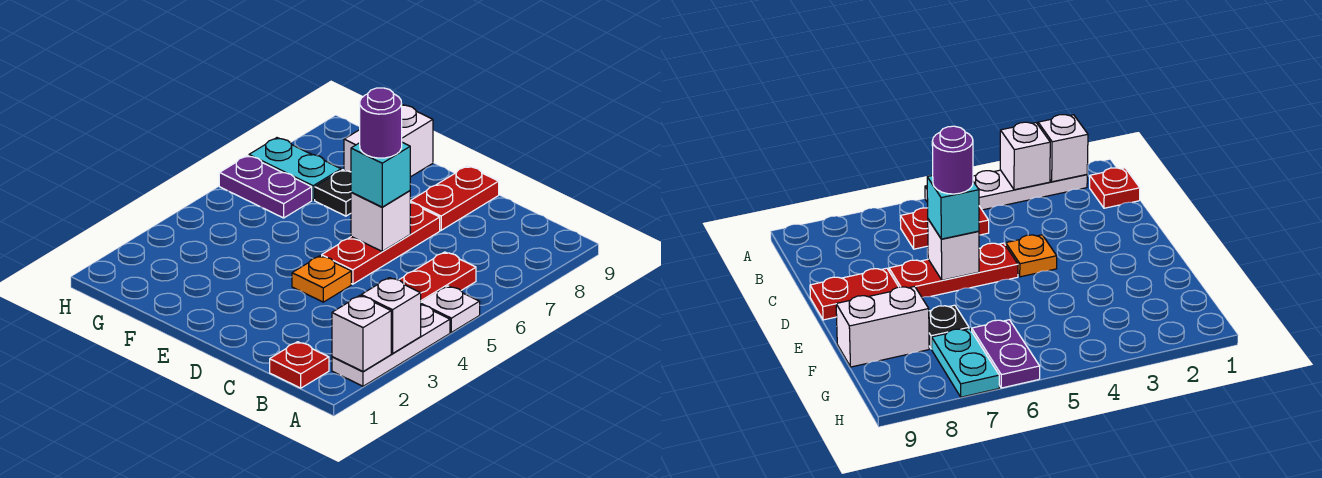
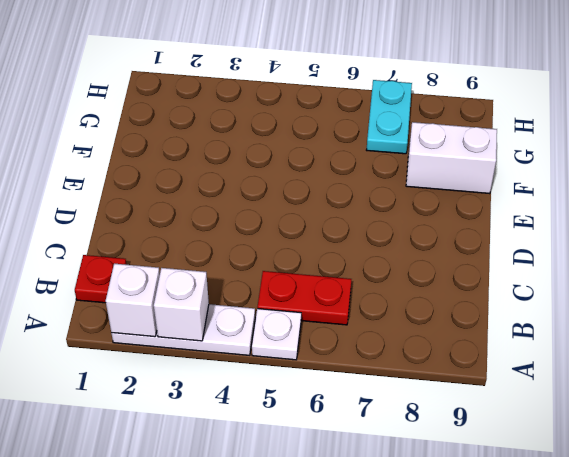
none -> orange 1x1 plate [292,256,351,302]
none -> red 1x3 plate [322,203,440,284]
none -> red 1x2 plate [410,166,499,230]

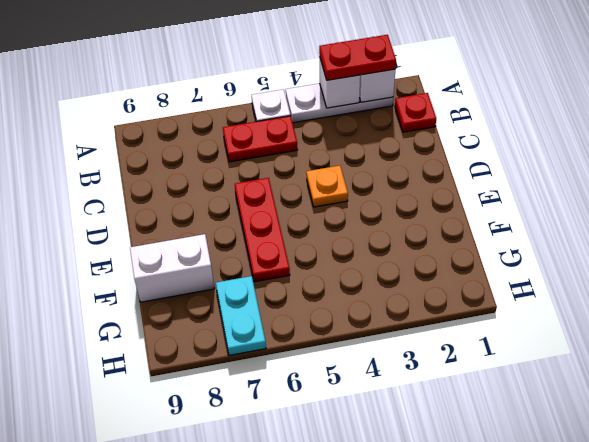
red 1x2 plate [319,35,396,80] -> red 1x2 plate moved to [410,166,499,230]
red 1x3 plate [235,178,290,282] -> red 1x3 plate turned to [322,203,440,284]
none -> black 1x1 plate [315,170,351,216]
none -> purple 1x2 plate [219,156,312,218]
none -> white 1x1 brick [351,191,410,252]

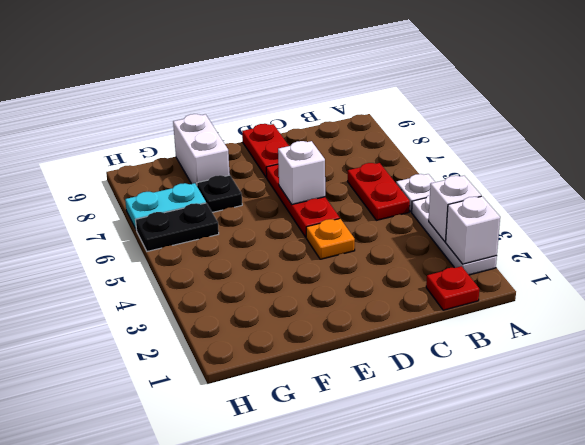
black 1x2 plate [136,203,219,251] -> purple 1x2 plate [219,156,312,218]
none -> cyan 1x1 brick [351,142,410,207]
none -> purple 1x1 round brick [360,88,402,158]

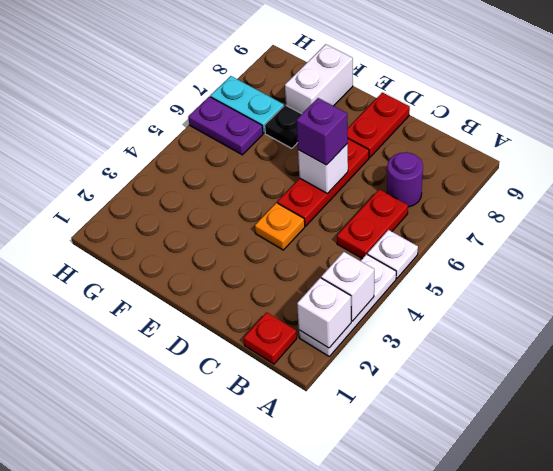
purple 1x1 round brick [387,152,423,207] -> purple 1x1 round brick moved to [360,88,402,158]
purple 1x1 brick [296,98,348,165] -> cyan 1x1 brick [351,142,410,207]

